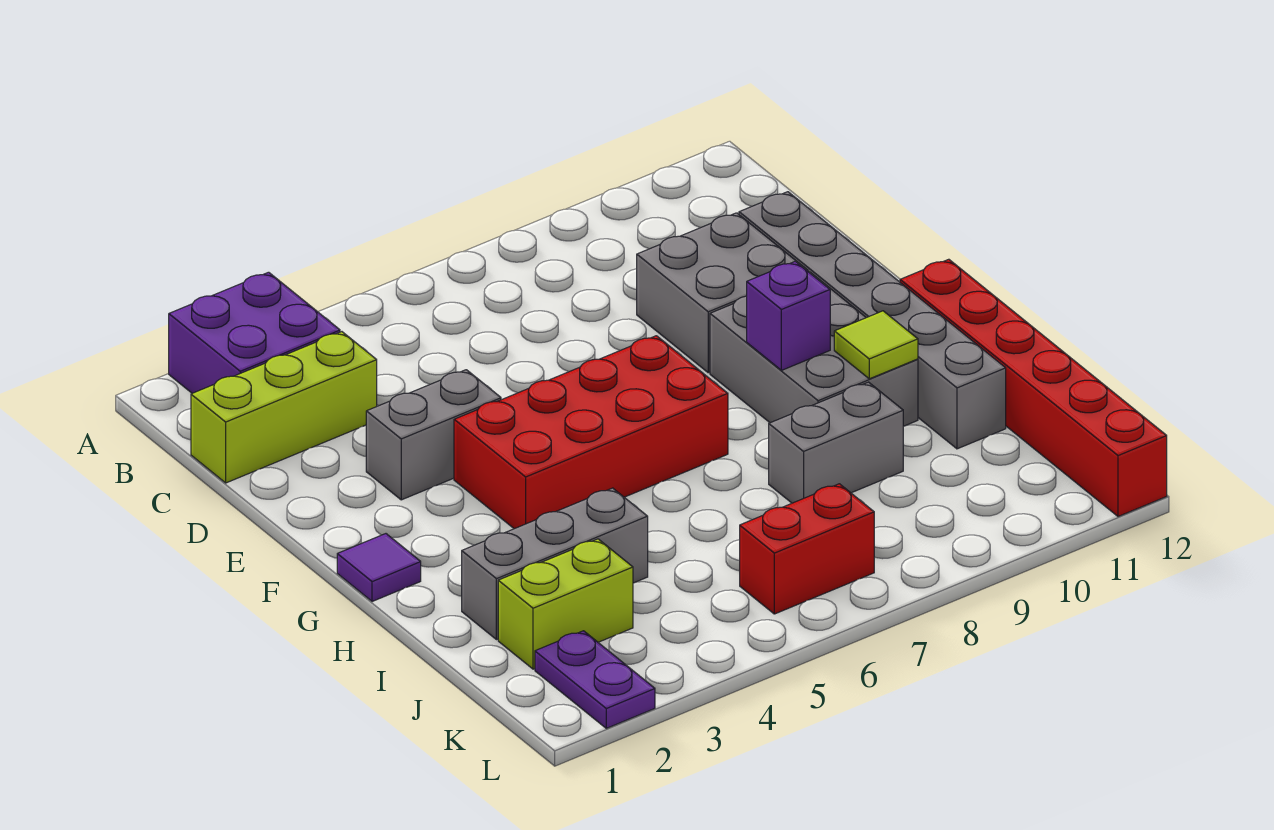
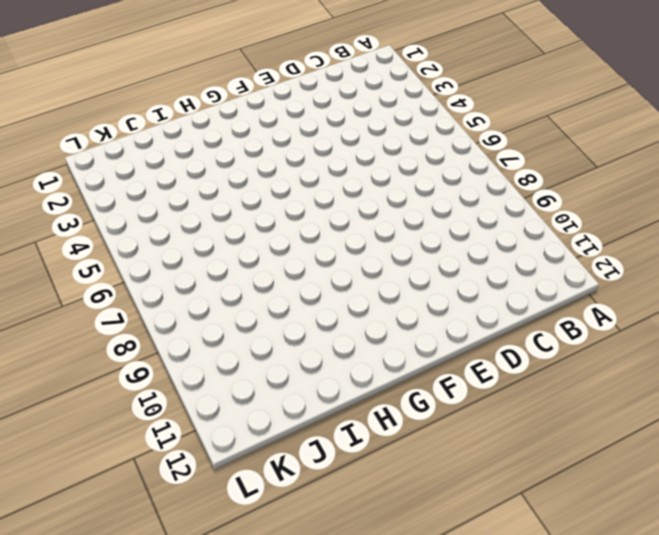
none -> purple 2x2 brick [169,272,340,393]
none -> lime 1x3 brick [191,332,377,483]
none -> grey 2x2 brick [637,213,808,373]

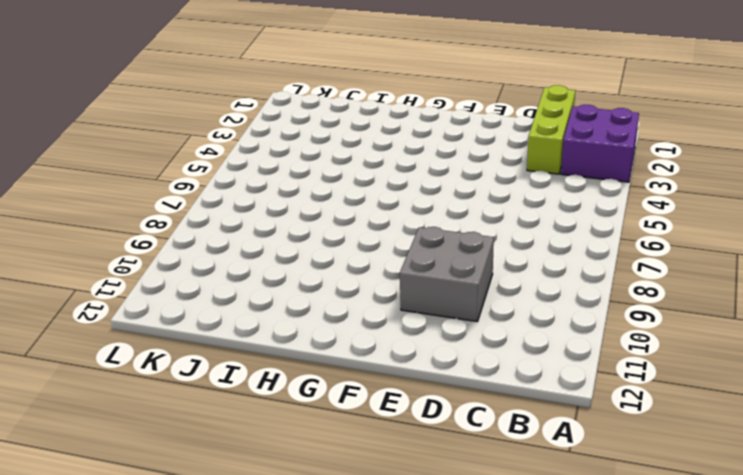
none -> grey 1x6 brick [739,192,1006,449]
none -> grey 1x2 brick [366,370,501,500]
none -> red 2x4 brick [454,336,728,529]

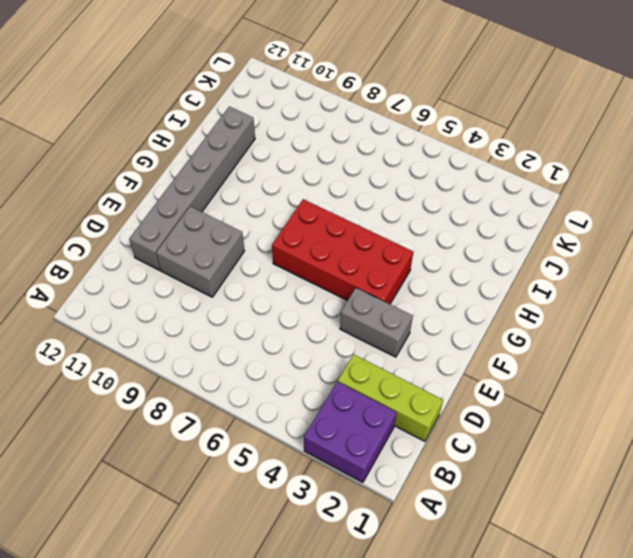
none -> grey 2x3 brick [710,272,918,426]
none -> purple 1x1 tile [337,534,421,602]
none -> red 1x6 brick [900,259,1167,516]

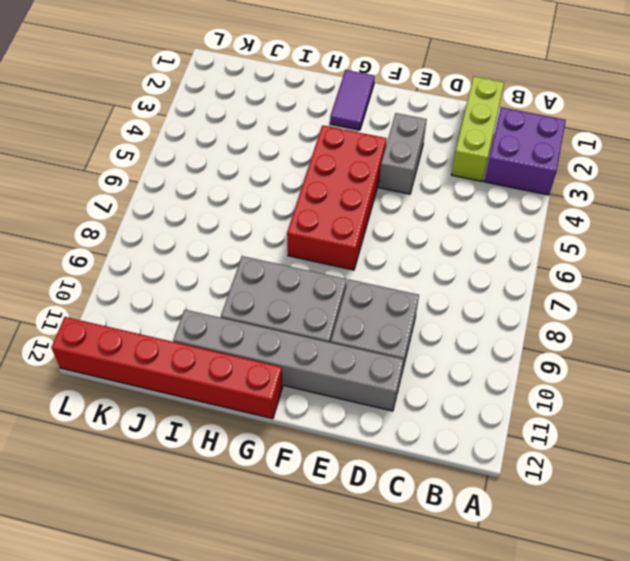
purple 1x2 tile [330,70,375,130] -> purple 1x1 tile [337,534,421,602]
none -> grey 1x3 brick [462,488,648,640]
none -> grey 1x2 brick [769,382,903,503]
none -> lime 1x2 brick [498,539,633,669]

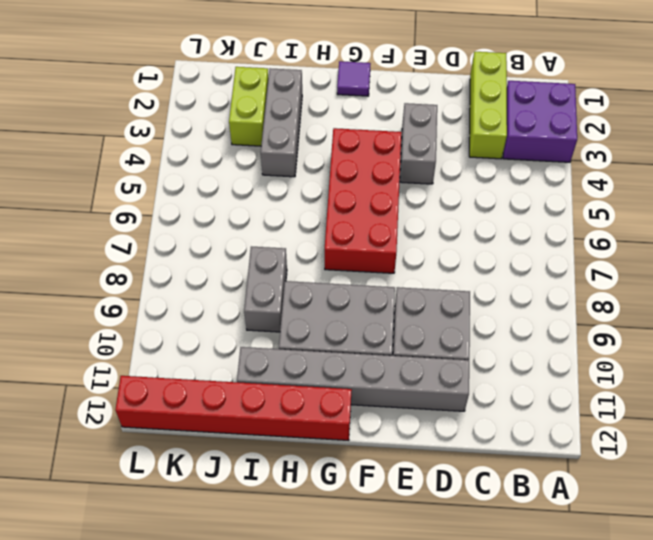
none -> purple 1x2 plate [535,631,655,728]
none -> red 1x2 brick [740,484,874,614]
none -> purple 1x1 brick [747,261,830,370]

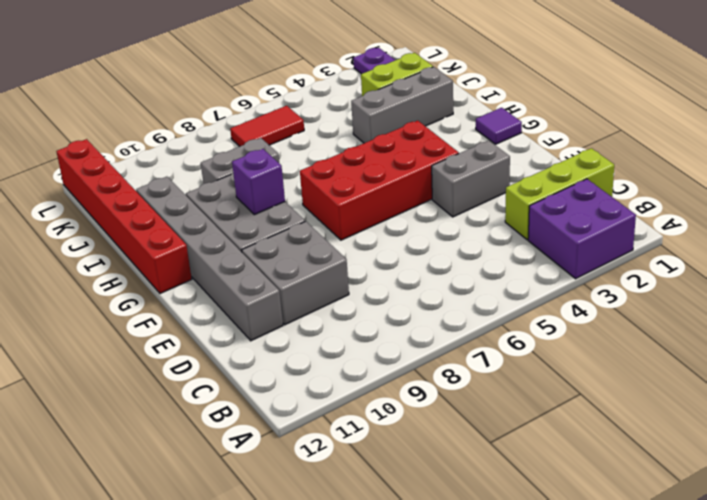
red 1x2 tile [230,106,304,146] -> red 1x2 brick [740,484,874,614]
none -> lime 1x1 tile [834,311,918,379]

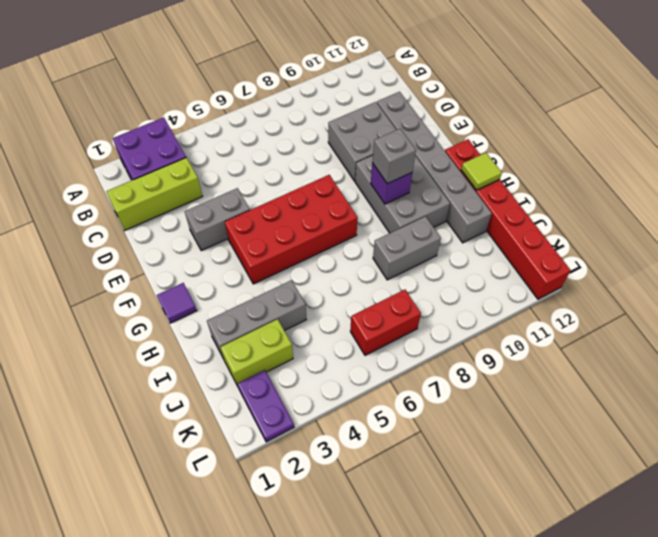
grey 1x1 brick [372,129,416,184] -> none
lime 1x1 tile [461,153,502,190] -> lime 1x1 tile moved to [834,311,918,379]

